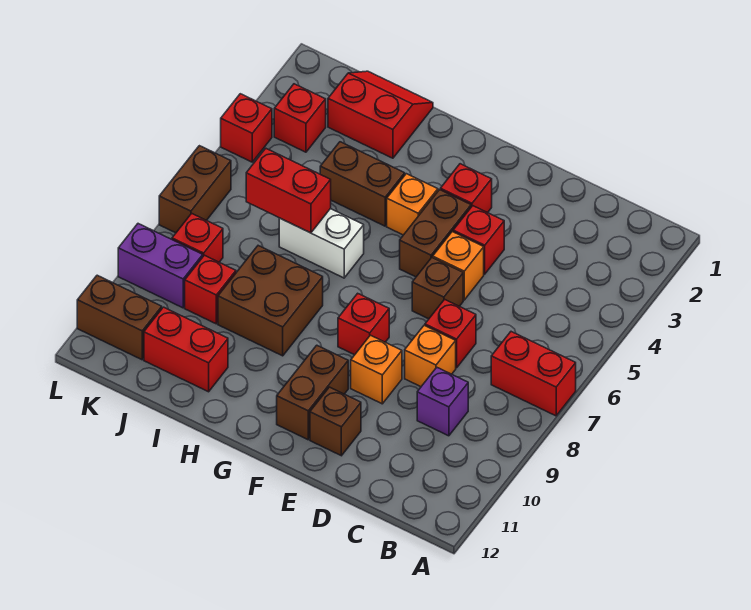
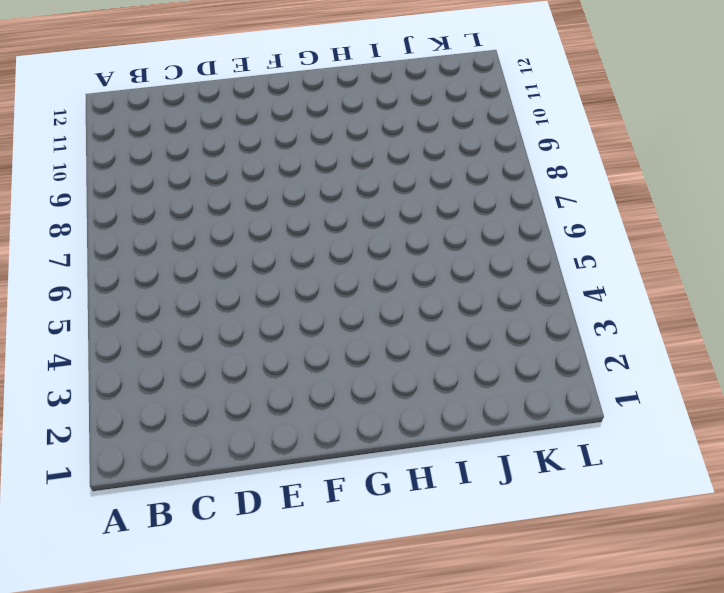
none -> red 1x2 brick [491,332,576,416]
none -> purple 1x1 brick [417,368,468,436]
none -> red 1x1 brick [425,299,476,368]

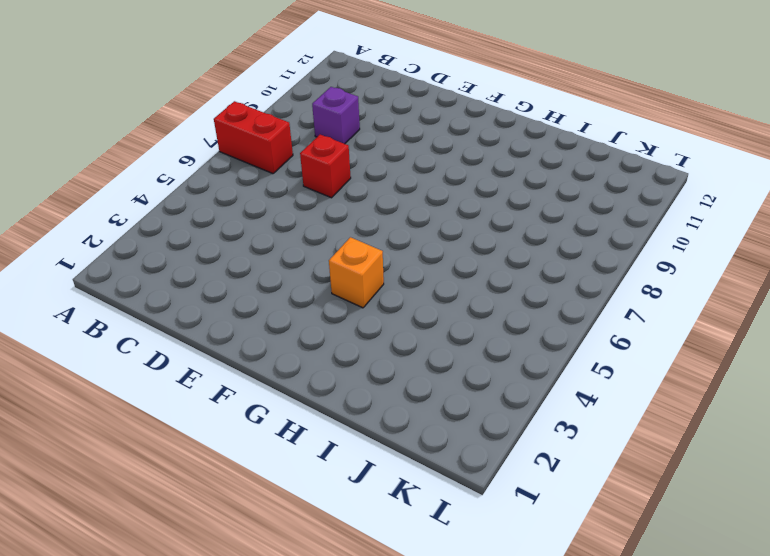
none -> orange 1x1 brick [405,325,456,387]
none -> red 1x1 brick [453,206,504,274]
none -> orange 1x1 brick [433,232,484,300]

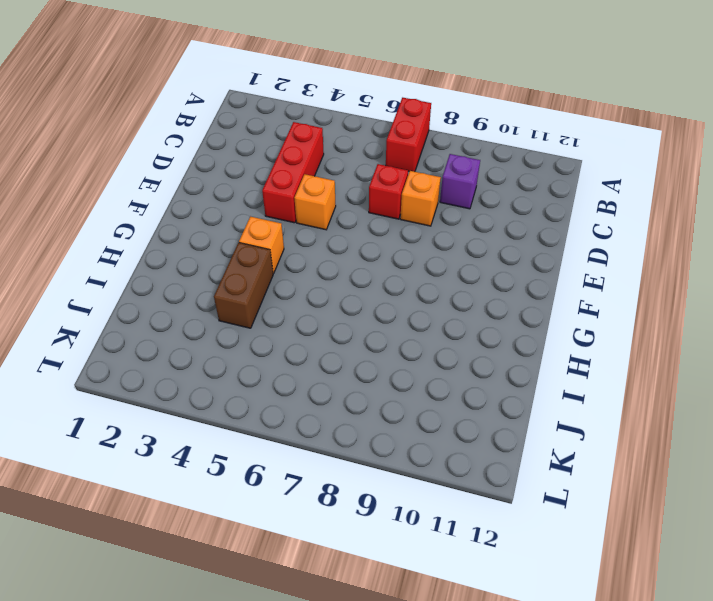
red 1x3 brick [262,122,324,223] -> red 1x1 brick [453,206,504,274]
none -> brown 1x1 brick [412,258,463,319]
none -> orange 1x1 brick [351,335,402,404]
none -> brown 1x1 brick [310,387,361,456]

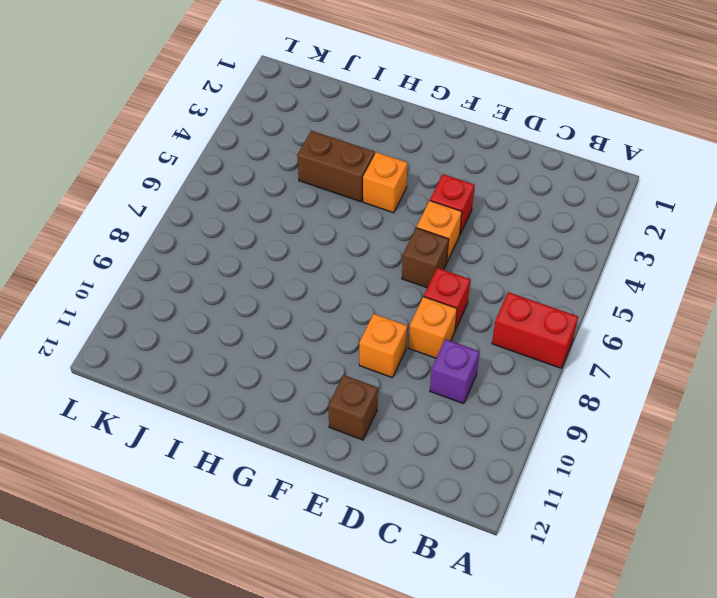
none -> red 1x1 brick [440,164,492,213]
none -> brown 1x2 brick [400,190,471,277]
none -> red 1x1 brick [338,293,389,355]

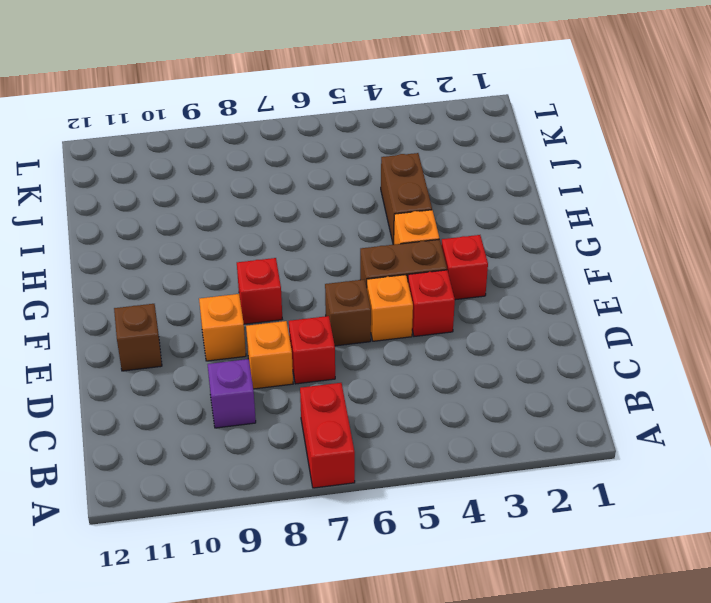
none -> brown 1x2 brick [277,345,348,440]
none -> white 1x2 brick [279,209,364,278]
none -> brown 2x2 brick [218,246,323,356]

